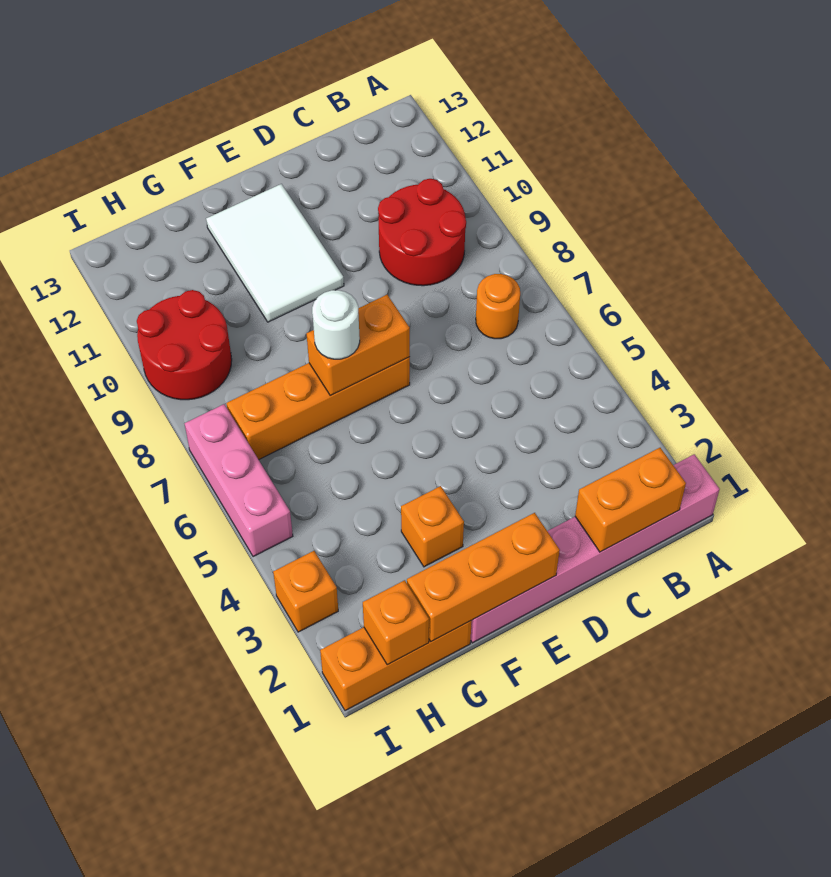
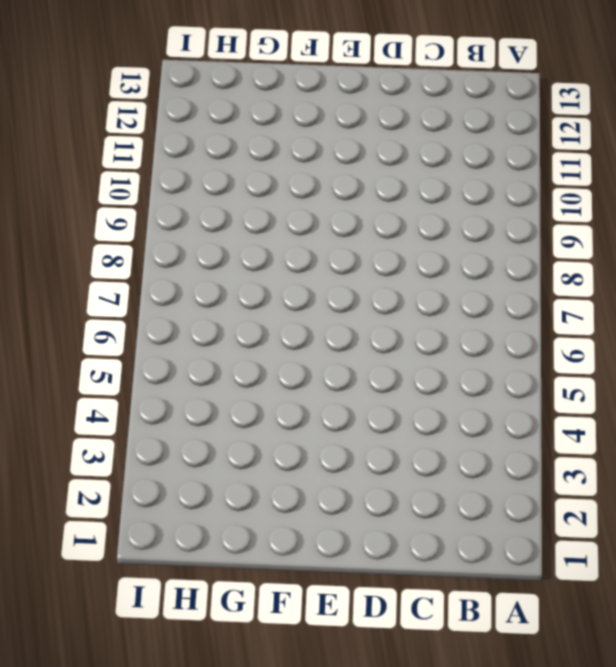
none -> pink 1x6 brick [471,454,720,643]
none -> orange 1x1 round brick [476,274,520,339]
none -> red 2x2 round brick [378,179,466,286]

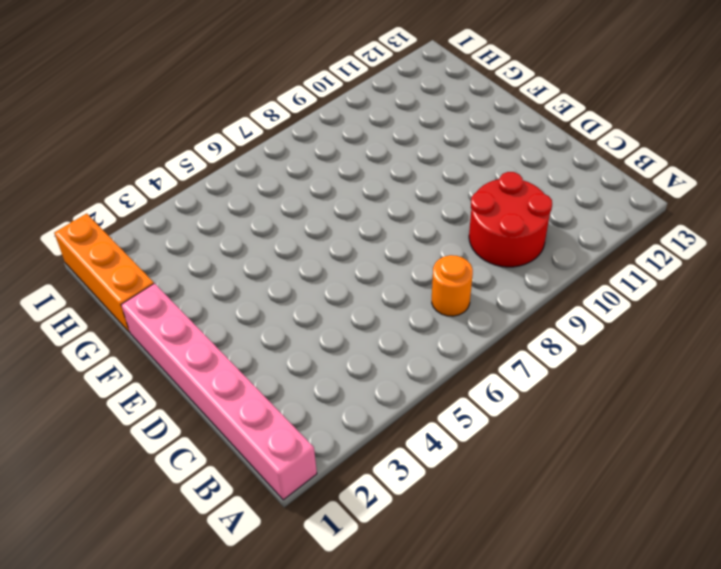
none -> orange 1x4 brick [227,357,410,460]
none -> white 2x3 tile [206,184,344,322]
none -> orange 1x1 brick [401,486,464,567]

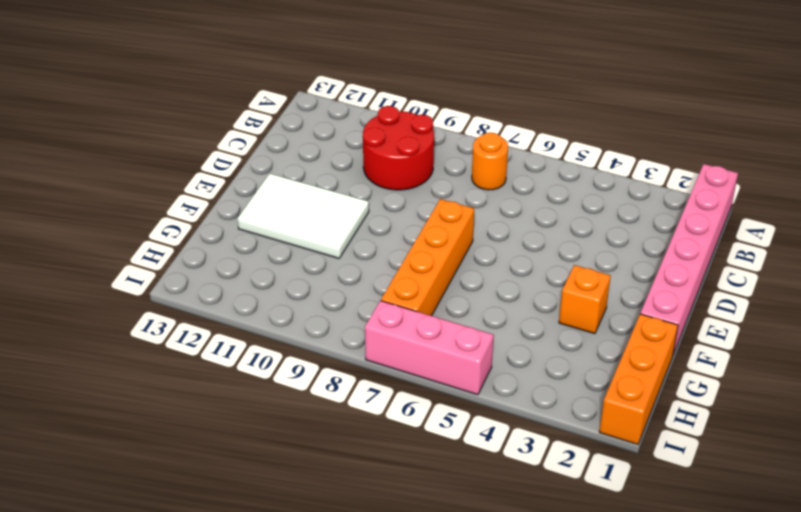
none -> red 2x2 round brick [137,290,232,400]
none -> orange 1x1 brick [273,551,338,632]
none -> orange 1x2 brick [575,448,686,552]

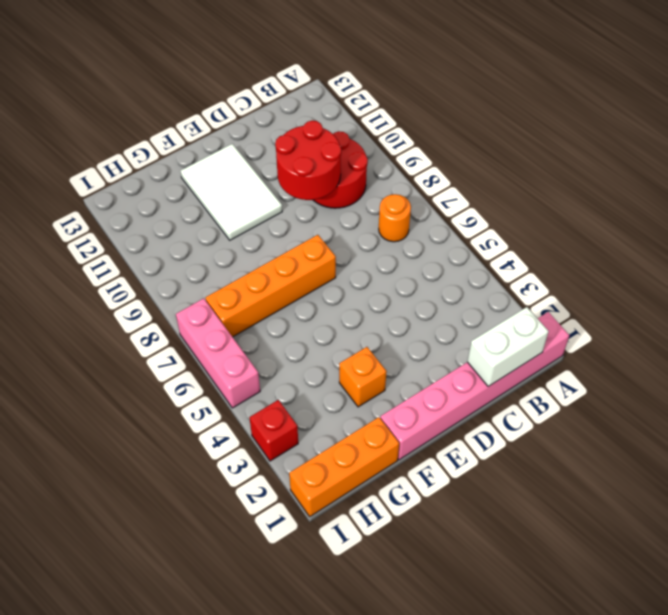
white 1x2 brick [467,307,549,386] -> orange 1x2 brick [575,448,686,552]
red 2x2 round brick [275,121,341,200] -> red 2x2 round brick moved to [137,290,232,400]
red 1x1 brick [249,400,298,461] -> orange 1x1 brick [273,551,338,632]
none -> orange 1x3 brick [407,513,560,642]
none -> orange 1x2 brick [306,295,410,396]
none -> orange 1x1 brick [363,580,429,665]

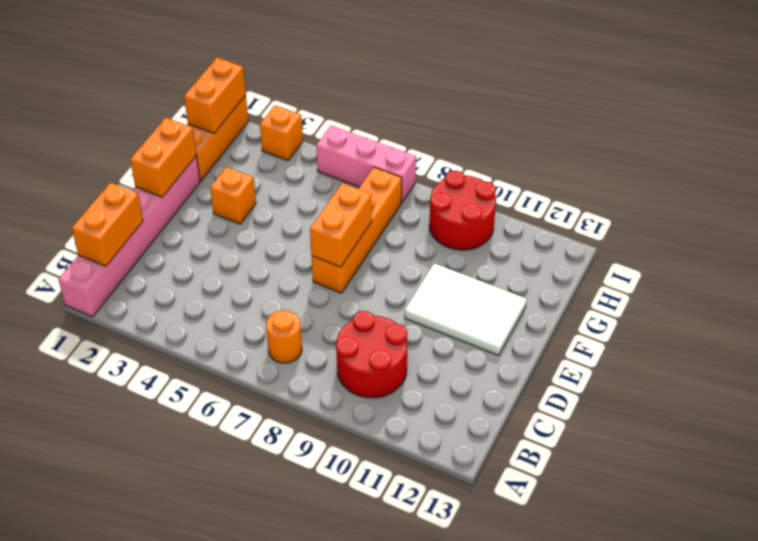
orange 1x2 brick [130,118,196,197] -> orange 1x3 brick [407,513,560,642]
orange 1x2 brick [184,57,246,133] -> orange 1x1 brick [363,580,429,665]
none -> white 1x1 round brick [312,290,360,359]

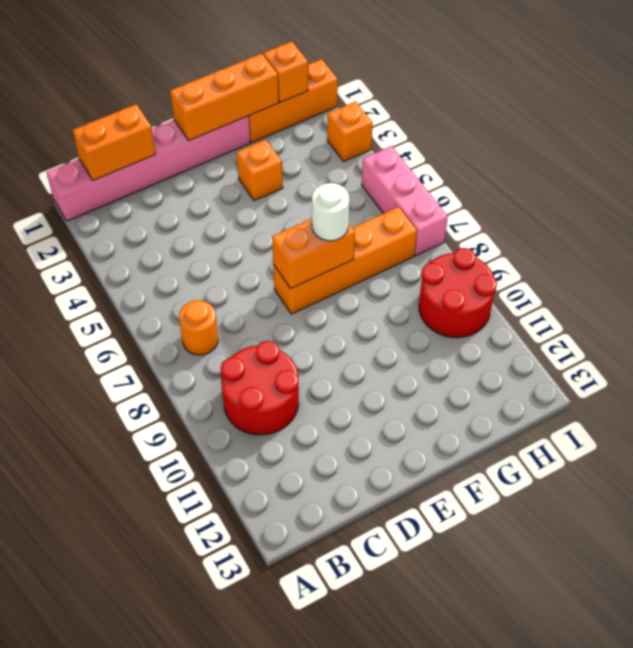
none -> white 2x3 tile [206,184,344,322]

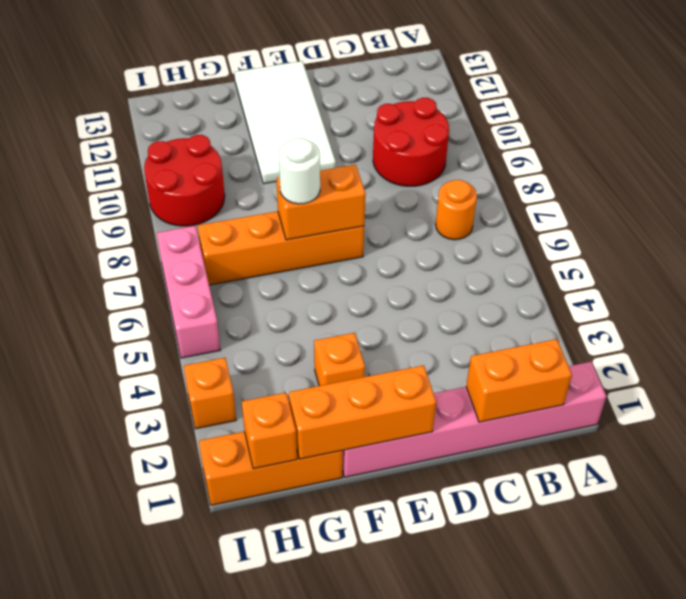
white 2x4 tile [234,61,336,184] -> white 2x3 tile [206,184,344,322]

